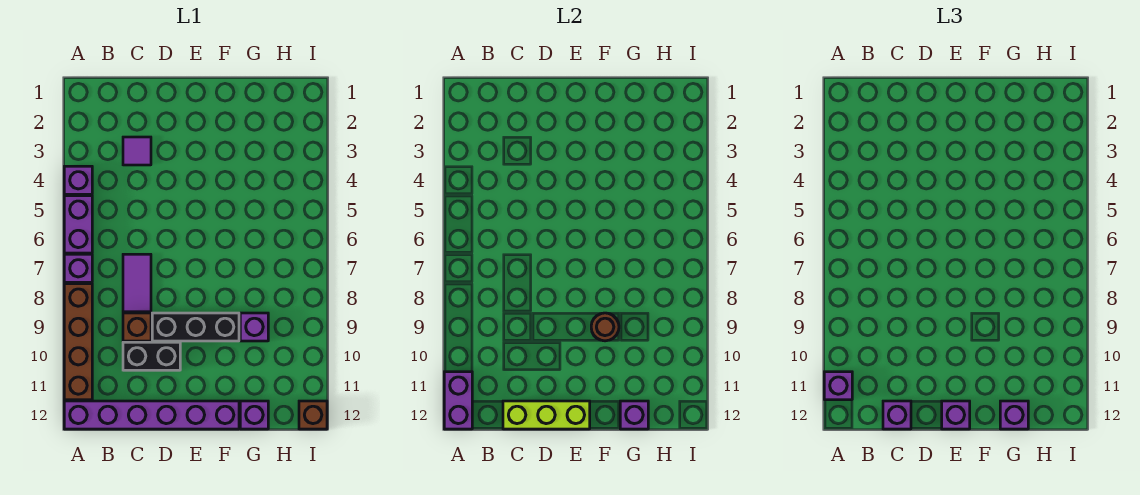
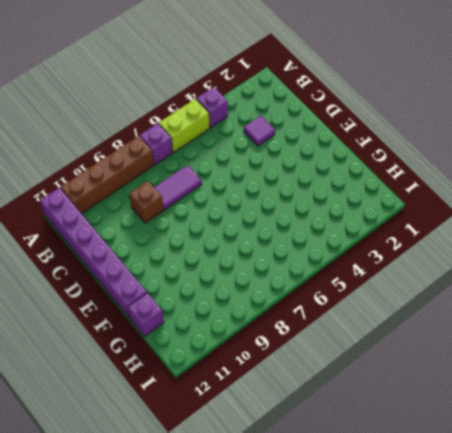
lime 1x2 brick [159,99,210,152] -> purple 1x2 brick [64,196,92,253]
none -> black 1x2 brick [123,342,180,370]
none -> black 1x3 brick [152,313,239,341]
none -> purple 1x1 brick [240,313,268,341]

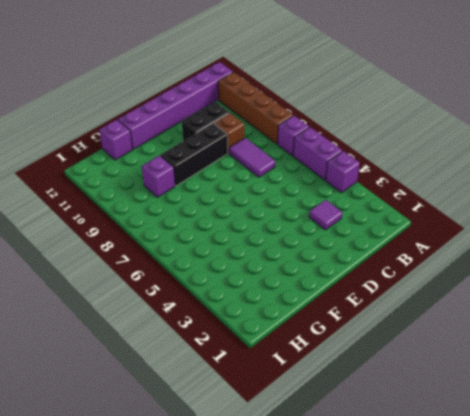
none -> brown 1x1 brick [299,401,327,429]
none -> purple 1x2 brick [444,372,472,429]
none -> lime 1x3 brick [503,401,590,429]

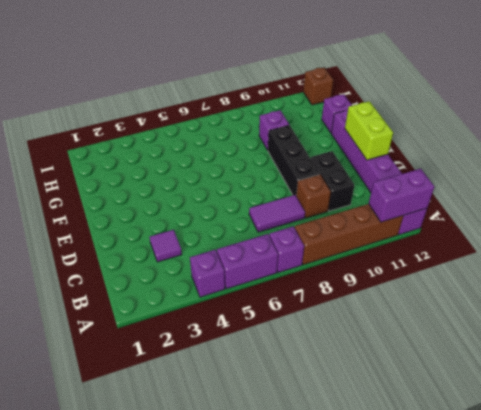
lime 1x2 brick [345,101,393,160] -> lime 1x3 brick [503,401,590,429]
none -> brown 1x1 round brick [591,313,619,341]
none -> purple 1x1 brick [620,401,648,429]
none -> purple 1x1 brick [824,372,852,400]

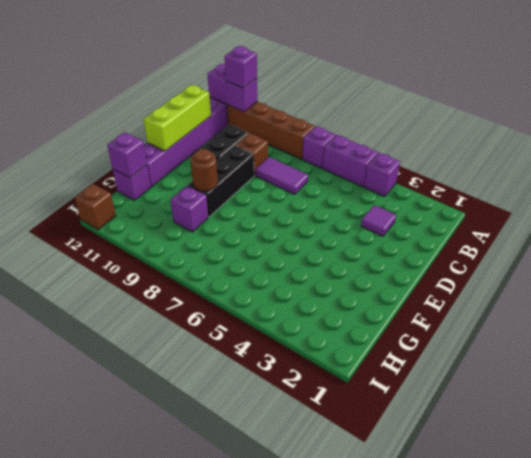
none -> purple 1x1 brick [883,401,911,429]
none -> purple 1x1 brick [942,401,970,429]
none -> purple 1x1 brick [1000,401,1028,429]

